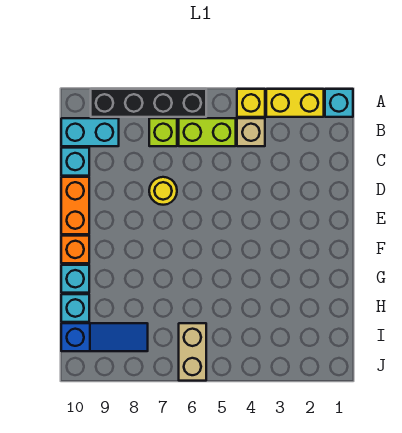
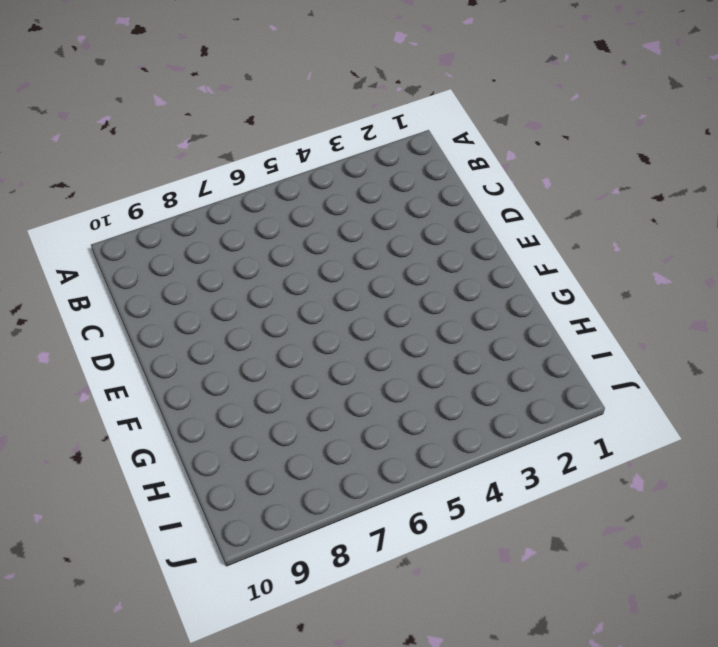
none -> cyan 1x1 brick [325,89,353,117]
none -> yellow 1x2 brick [266,89,324,117]
none -> yellow 1x1 brick [237,89,265,117]

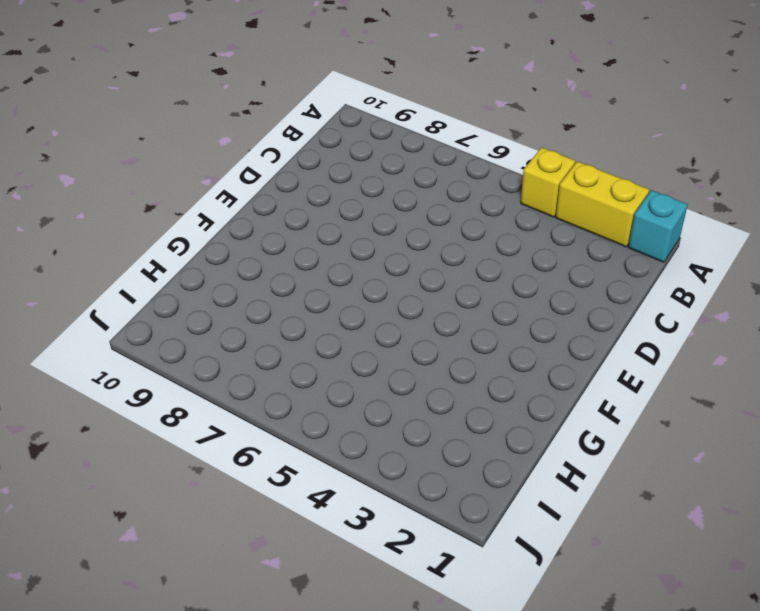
none -> black 1x4 brick [91,89,206,117]
none -> tan 1x1 brick [237,118,265,146]
none -> lime 1x2 brick [179,118,236,146]

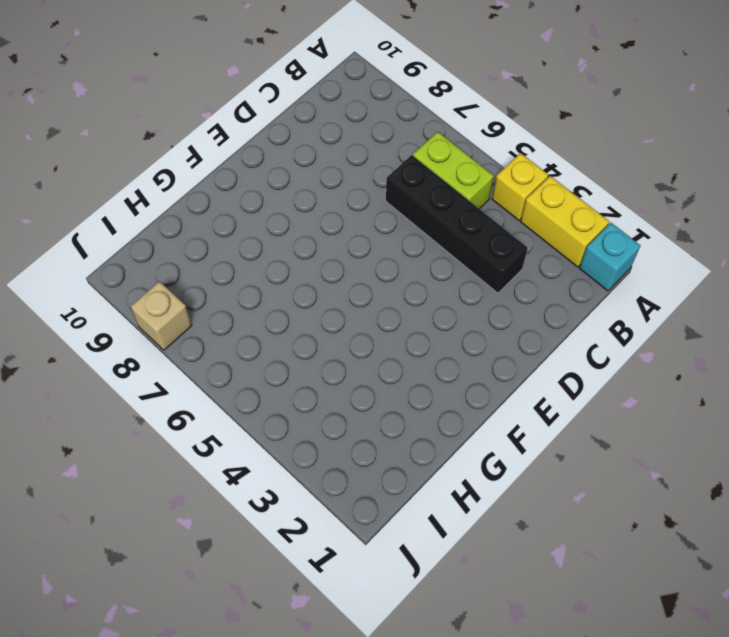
black 1x4 brick [386,155,528,293] -> black 1x4 brick moved to [91,89,206,117]
tan 1x1 brick [130,281,192,350] -> tan 1x1 brick moved to [237,118,265,146]
none -> lime 1x1 brick [149,118,177,146]
none -> cyan 1x2 brick [61,118,119,146]
none -> cyan 1x1 brick [61,148,89,176]

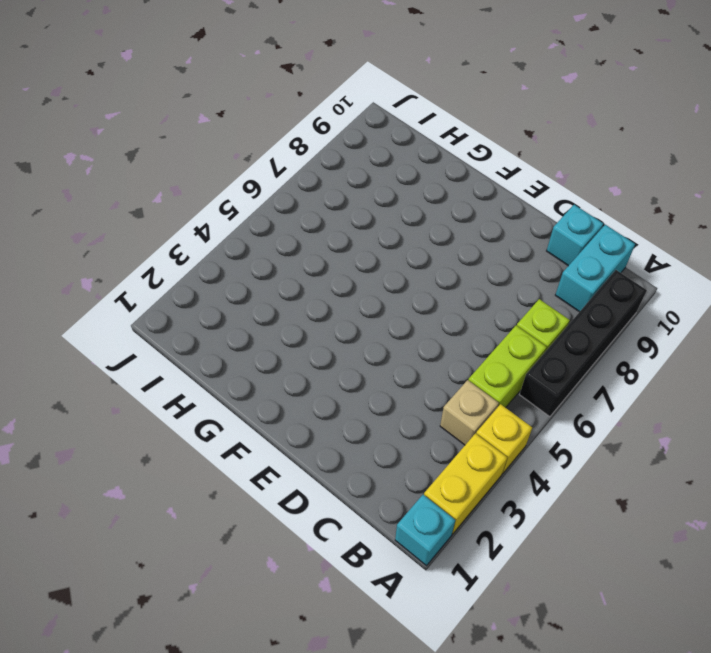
none -> yellow 1x1 round brick [149,177,177,205]
none -> orange 1x2 brick [61,177,89,234]
none -> orange 1x1 brick [61,236,89,263]

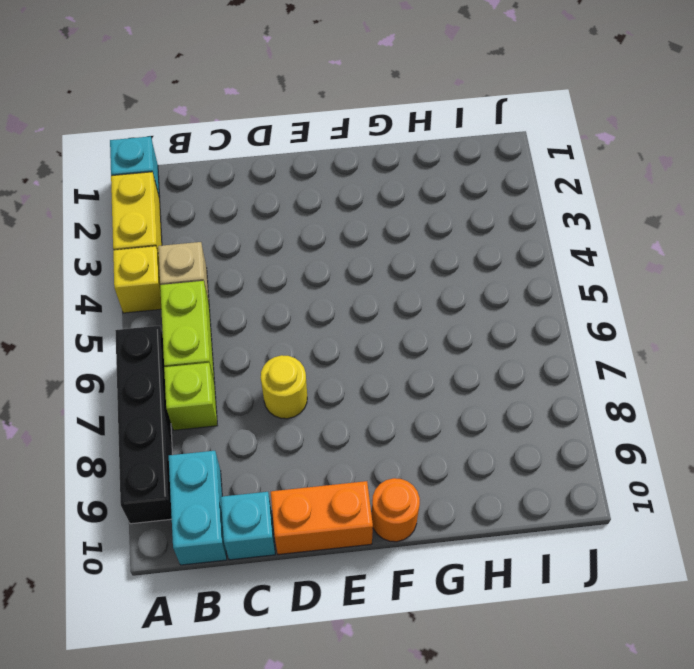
orange 1x1 round brick [372,478,420,542] -> orange 1x1 brick [61,236,89,263]
none -> cyan 1x1 brick [61,265,89,293]
none -> cyan 1x1 brick [61,294,89,322]
none -> tan 1x2 brick [179,323,206,381]

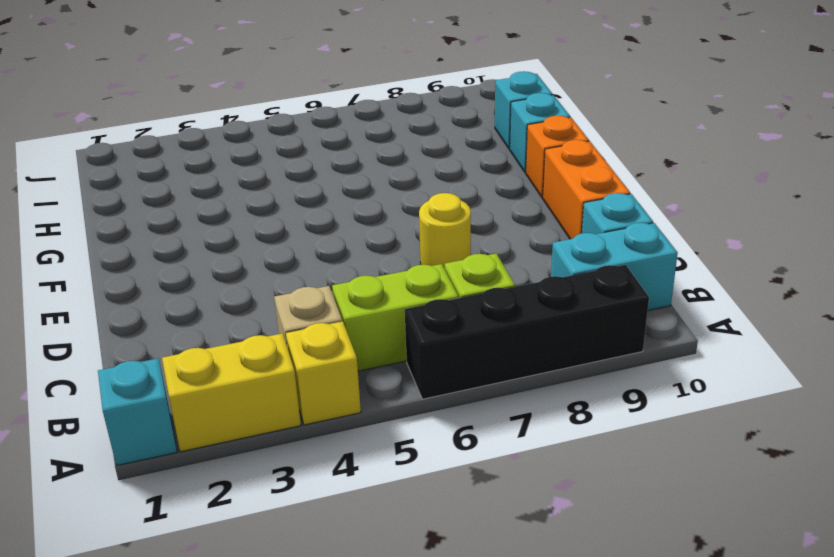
none -> tan 1x2 brick [179,323,206,381]
none -> blue 1x3 slope [61,323,148,351]

